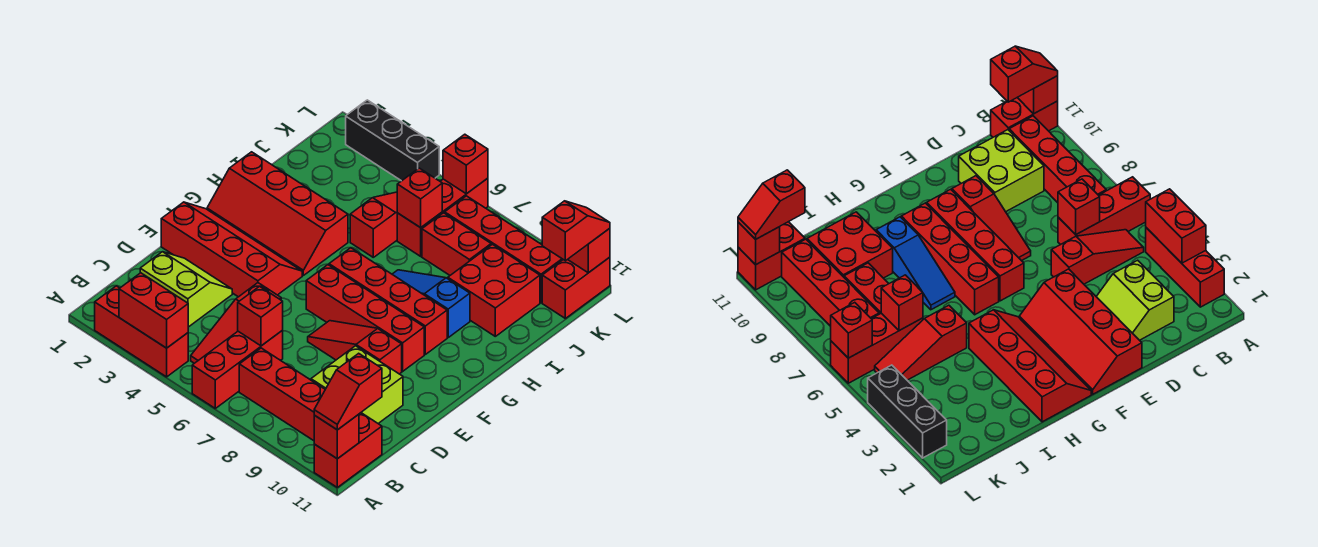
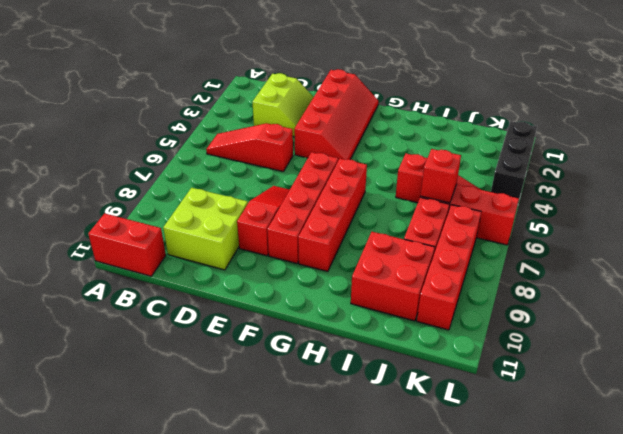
none -> red 1x3 brick [95,286,188,377]
none -> red 1x3 brick [192,330,283,408]
none -> red 1x4 brick [239,348,325,441]

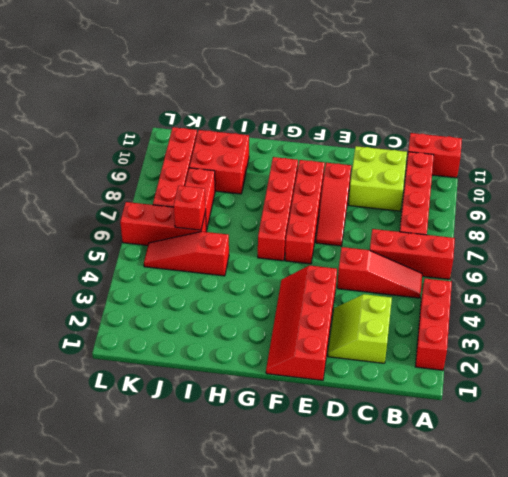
none -> red 2x4 slope [207,152,348,275]
none -> blue 1x3 slope [392,270,470,337]
none -> red 1x2 brick [542,257,610,318]

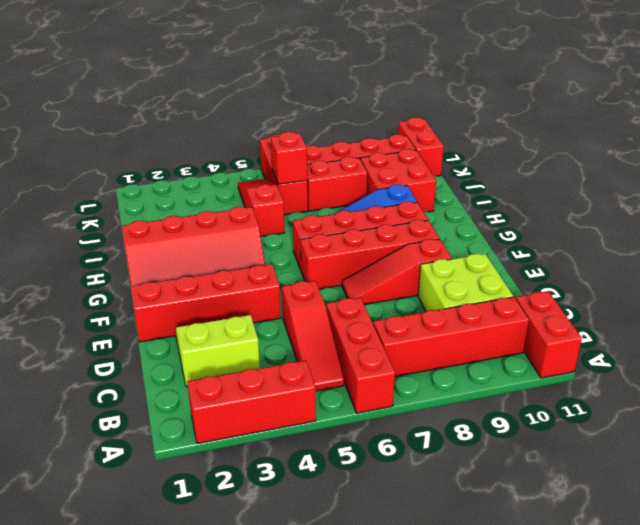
none -> black 1x3 brick [346,100,439,181]
none -> red 1x2 brick [119,273,188,348]
none -> red 1x1 brick [314,414,359,459]

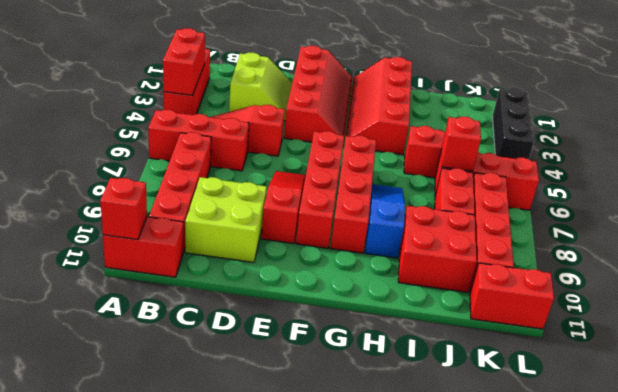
none -> red 1x1 brick [238,286,283,346]
none -> red 1x1 brick [443,134,488,194]
none -> red 1x1 brick [568,228,610,273]

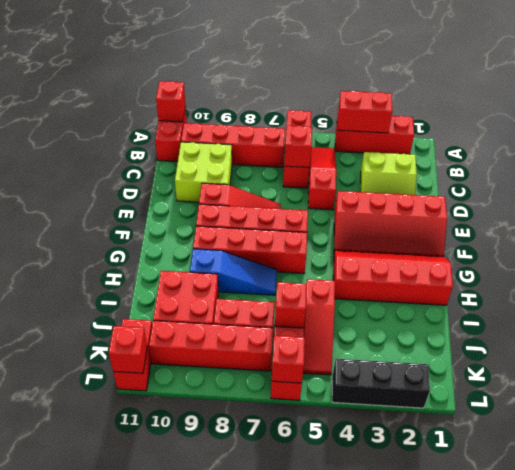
none -> red 1x2 slope [314,353,382,430]
none -> red 1x2 slope [542,201,610,261]

